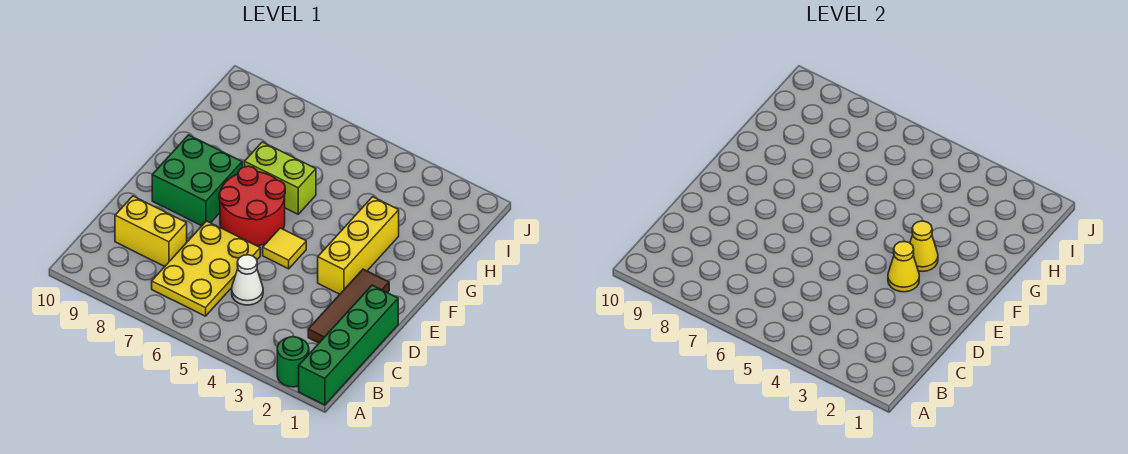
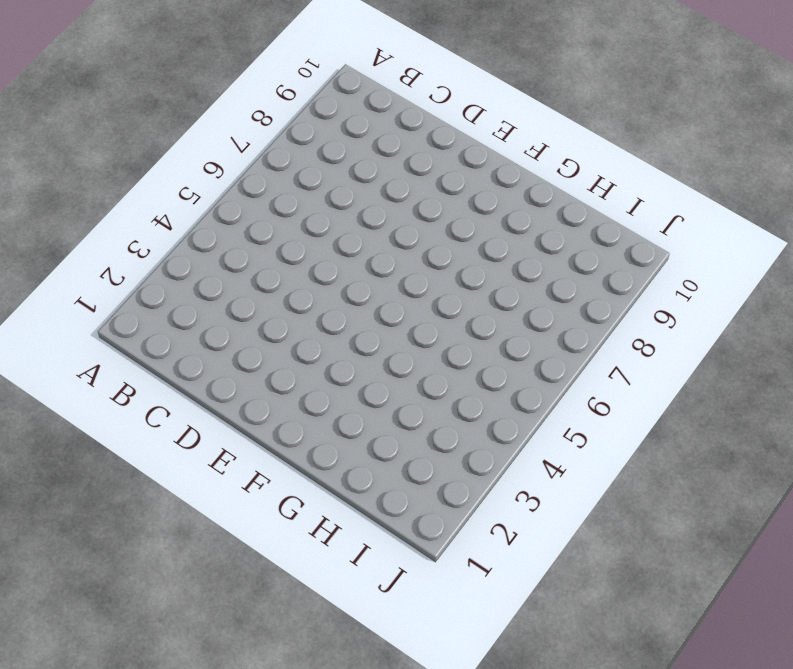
none -> green 1x4 brick [299,285,398,405]
none -> green 1x1 round brick [277,337,309,387]
none -> yellow 2x3 plate [152,221,260,316]

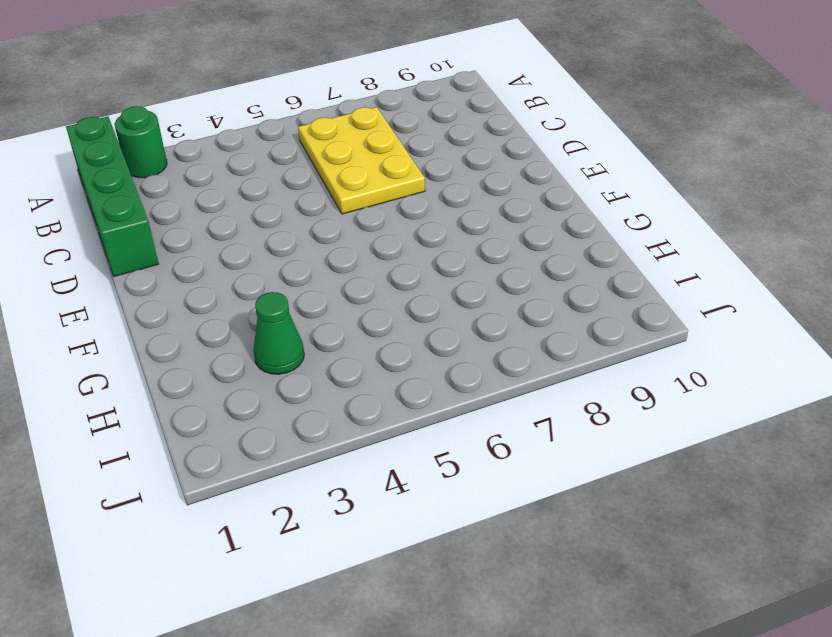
green 1x1 cone [253,292,304,374] -> none
none -> brown 1x3 tile [308,269,389,343]
none -> white 1x1 cone [232,255,263,305]
none -> yellow 1x2 brick [115,196,187,266]

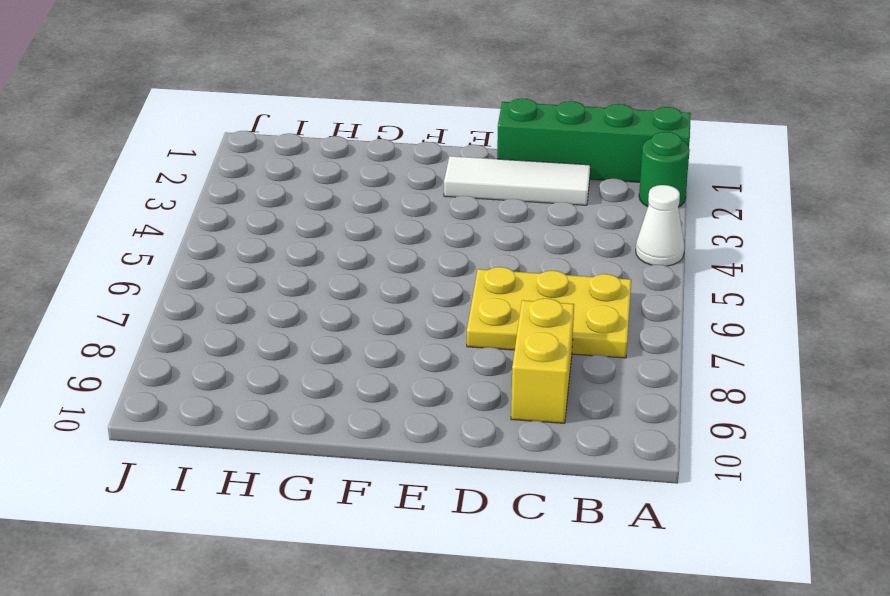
white 1x1 cone [636,185,684,266] -> white 1x1 cone moved to [232,255,263,305]
white 1x3 tile [444,156,590,205] -> brown 1x3 tile [308,269,389,343]
none -> yellow 1x3 brick [318,197,399,294]
none -> yellow 1x1 tile [263,228,306,269]
none -> red 2x2 round brick [219,166,285,246]

